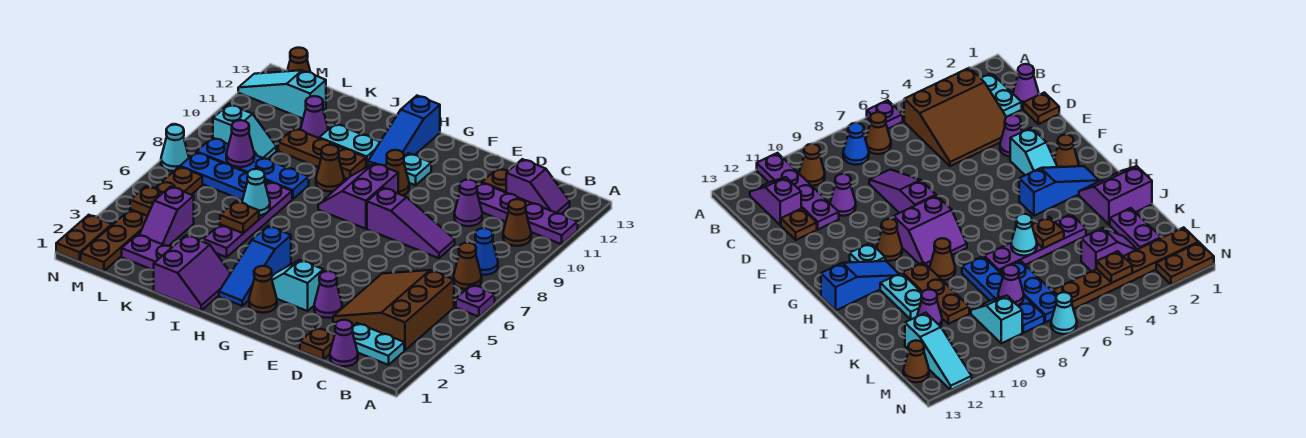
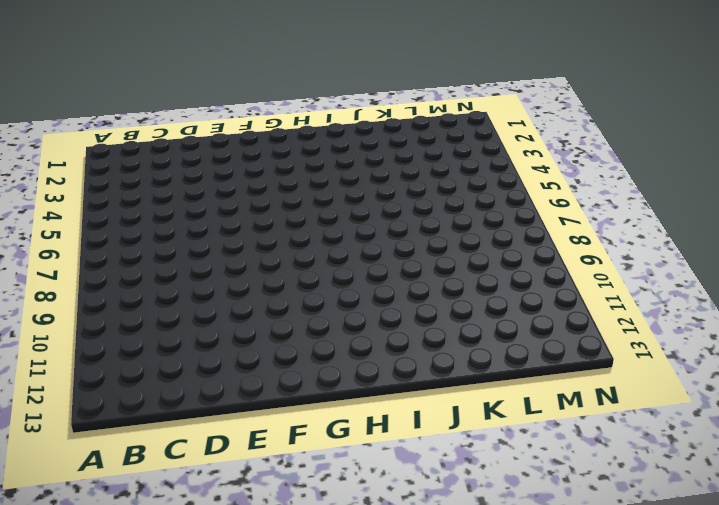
none -> purple 1x1 plate [456,285,495,317]
none -> purple 1x4 plate [477,183,578,244]
none -> cyan 1x2 plate [352,323,404,365]
none -> brown 3x3 slope [333,270,454,350]

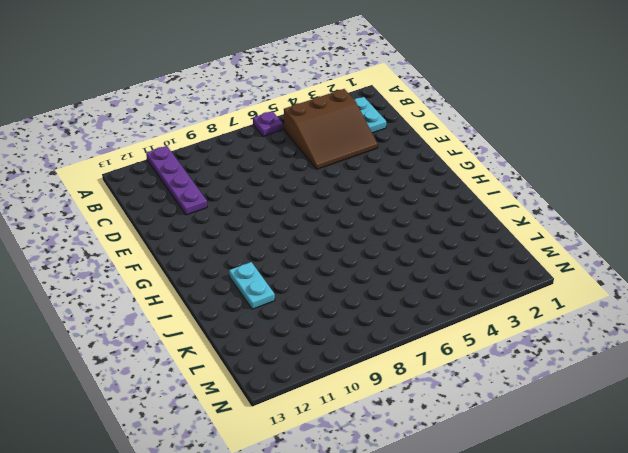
none -> brown 1x1 cone [454,243,482,289]
none -> blue 1x1 cone [475,228,498,275]
none -> brown 1x1 cone [503,199,531,246]
none -> purple 1x2 slope [506,159,570,214]

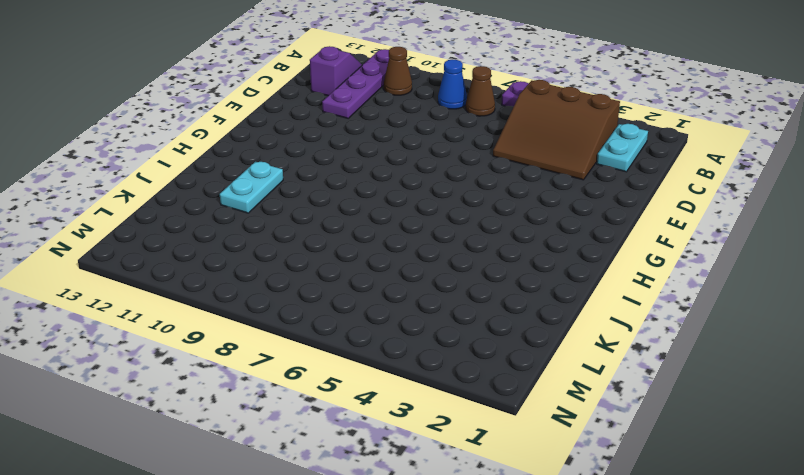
none -> purple 1x1 cone [330,320,358,366]
none -> brown 1x1 plate [300,328,334,360]
none -> purple 1x3 slope [367,188,455,258]
none -> purple 1x1 cone [454,180,482,226]

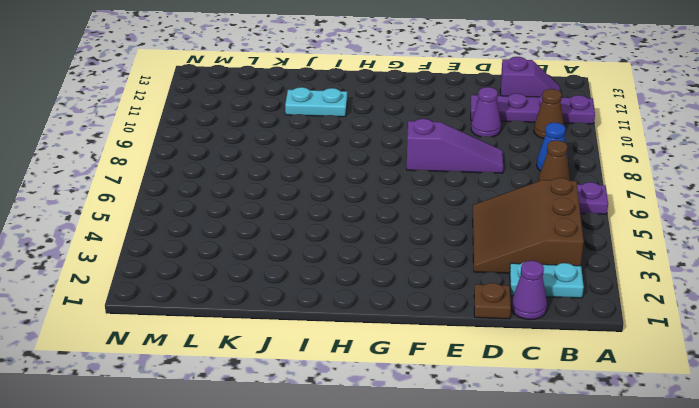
none -> brown 1x1 plate [482,168,508,192]
none -> purple 1x1 cone [314,271,342,318]
none -> cyan 1x2 slope [271,260,323,311]
none -> brown 1x1 cone [249,266,277,313]

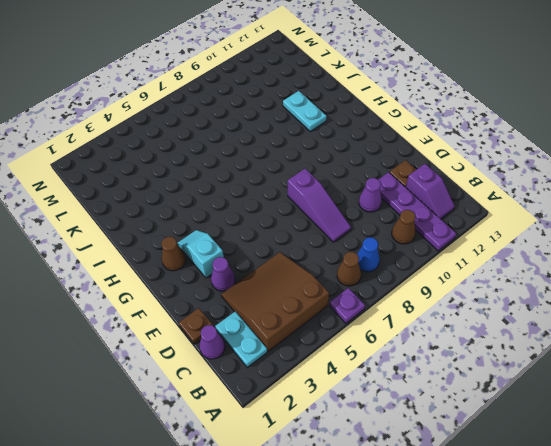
none -> purple 2x2 slope [318,163,398,229]
none -> brown 1x1 cone [386,150,409,195]
none -> cyan 1x1 plate [404,153,431,185]
none -> blue 1x3 slope [219,226,291,306]

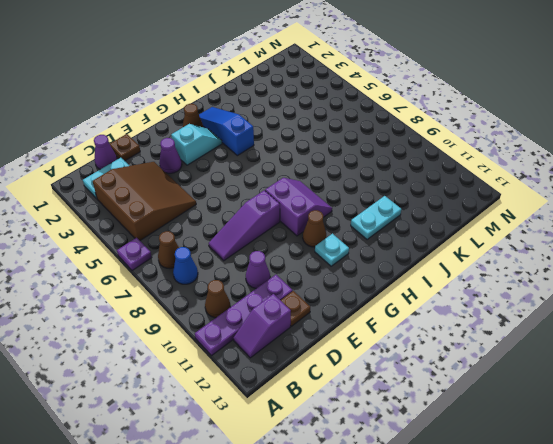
none -> blue 1x3 slope [368,96,440,166]
none -> purple 2x2 slope [154,235,231,310]
none -> brown 1x1 cone [316,145,344,192]
none -> brown 1x3 plate [278,128,366,179]

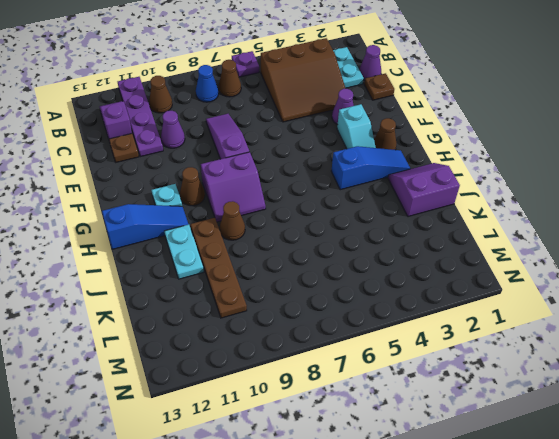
brown 1x4 plate [191,218,247,318] -> brown 1x3 plate [278,128,366,179]
none -> purple 1x4 plate [203,182,292,257]
none -> blue 1x4 plate [197,138,309,199]
none -> purple 1x2 plate [122,235,172,270]
none -> blue 1x3 plate [180,152,268,200]

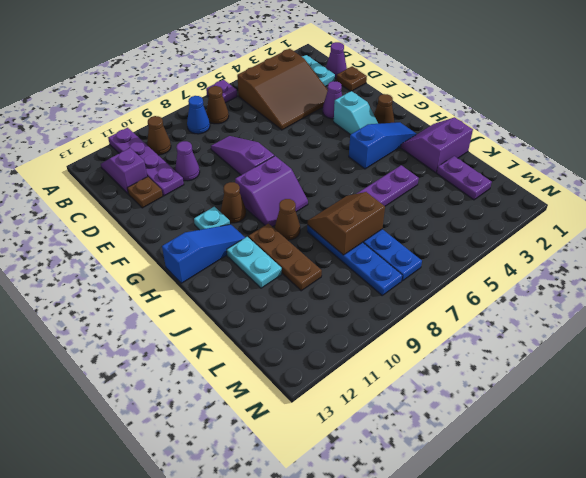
brown 2x2 slope [308,192,385,255] -> none
none -> purple 1x1 cone [300,96,328,138]
none -> purple 1x2 slope [140,187,194,246]
none -> cyan 1x2 slope [213,104,276,159]
none -> cyan 1x3 slope [238,70,326,119]

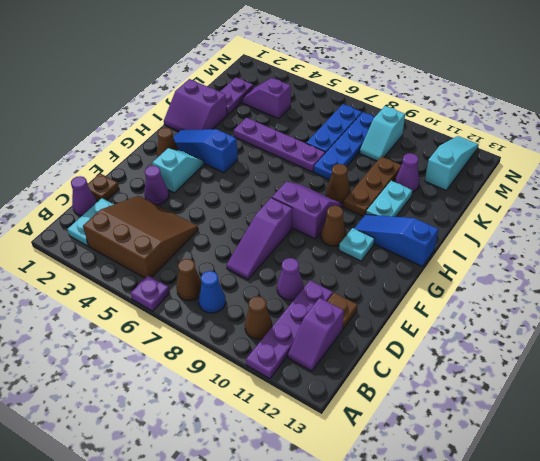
none -> brown 1x6 plate [81,167,202,271]
none -> brown 1x1 cone [287,48,310,72]
none -> brown 1x2 plate [56,215,112,261]
none -> cyan 1x1 cone [161,125,189,171]

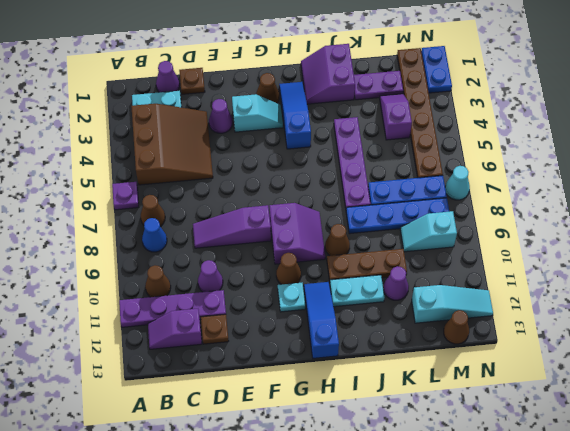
blue 1x2 plate [421,46,452,93] -> brown 1x2 plate [56,215,112,261]
none -> brown 1x1 plate [220,201,259,233]
none -> cyan 1x1 cone [242,169,270,215]
none -> purple 1x1 cone [226,120,254,167]
none -> brown 1x1 plate [130,186,162,216]

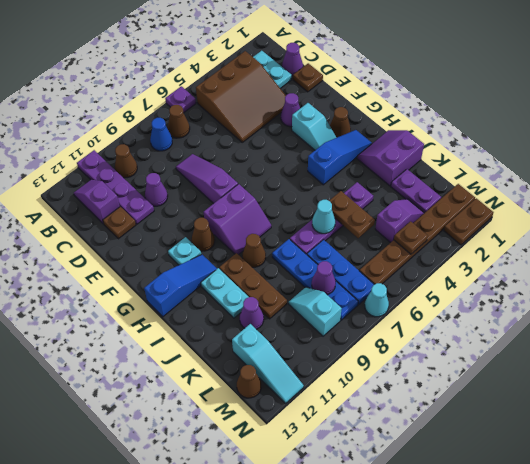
brown 1x2 plate [329,191,375,238] -> brown 1x1 plate [220,201,259,233]

